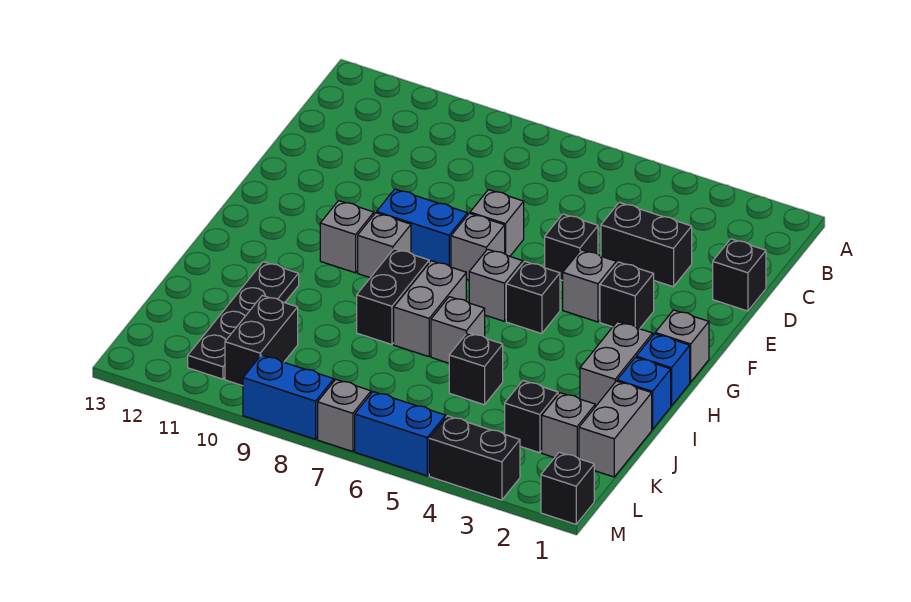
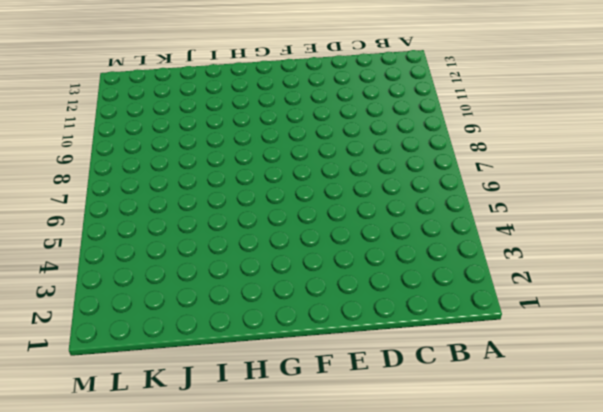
none -> black 1x1 brick [713,239,766,311]
none -> black 1x2 brick [601,202,692,287]
none -> black 1x1 brick [545,214,598,281]
none -> grey 1x1 brick [470,190,524,256]

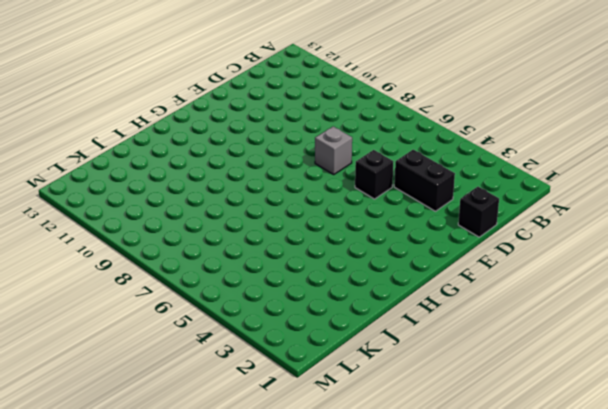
none -> black 1x1 brick [600,262,654,329]
none -> grey 1x1 brick [563,250,616,322]
none -> grey 1x1 brick [451,213,505,280]
none -> blue 1x2 brick [377,189,467,267]

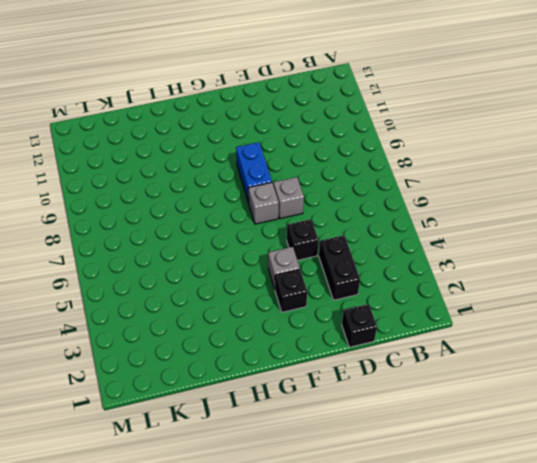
none -> grey 1x1 brick [655,310,709,382]
none -> black 1x1 brick [506,261,560,334]
none -> grey 1x1 brick [469,249,523,321]
none -> grey 1x1 brick [358,213,411,278]

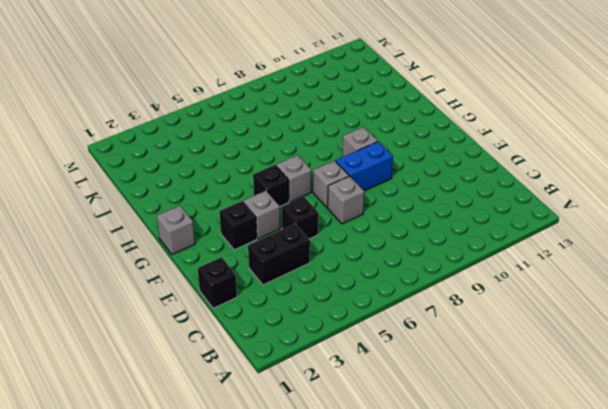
none -> grey 1x1 brick [320,201,374,273]
none -> blue 1x1 brick [636,334,690,406]
none -> grey 1x2 brick [580,322,653,407]
none -> grey 1x2 brick [394,261,466,357]

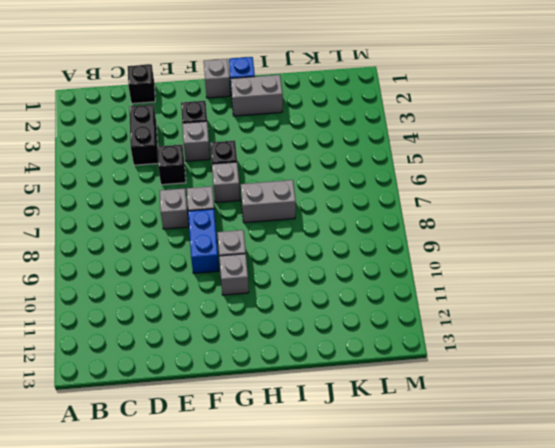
none -> black 1x2 brick [357,249,429,345]
none -> blue 1x1 brick [617,357,671,430]
none -> grey 1x1 brick [431,297,485,363]
none -> black 1x4 plate [188,262,299,379]

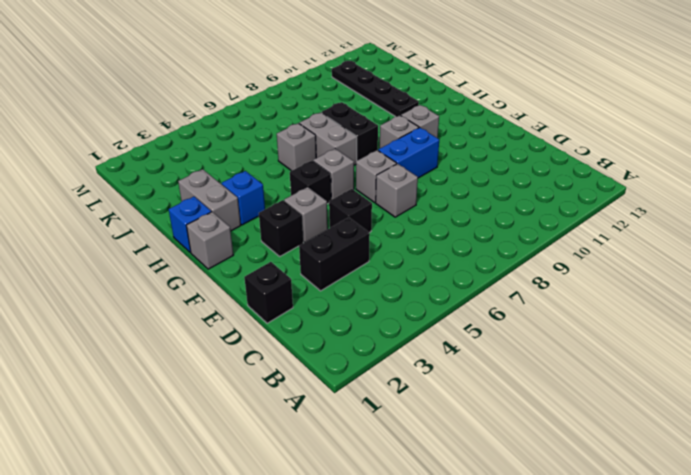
blue 1x1 brick [222,171,265,225] -> blue 1x1 brick moved to [617,357,671,430]
none -> grey 1x2 brick [579,381,652,477]
none -> black 1x1 brick [449,333,503,405]
none -> grey 1x1 brick [542,393,595,459]
none -> black 1x1 brick [505,381,558,453]

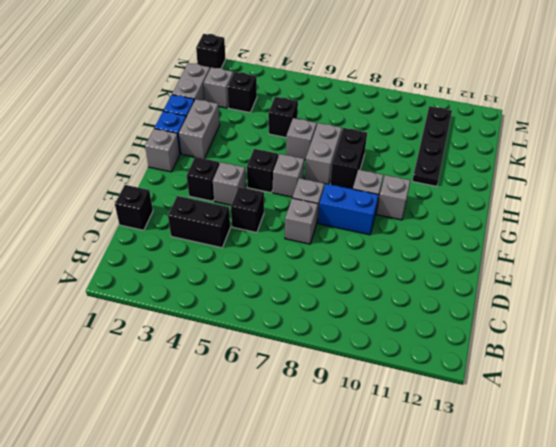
none -> black 1x2 brick [225,295,298,386]
none -> black 1x2 brick [429,416,520,500]
none -> blue 1x2 brick [355,392,446,476]
none -> grey 1x1 brick [318,379,371,452]

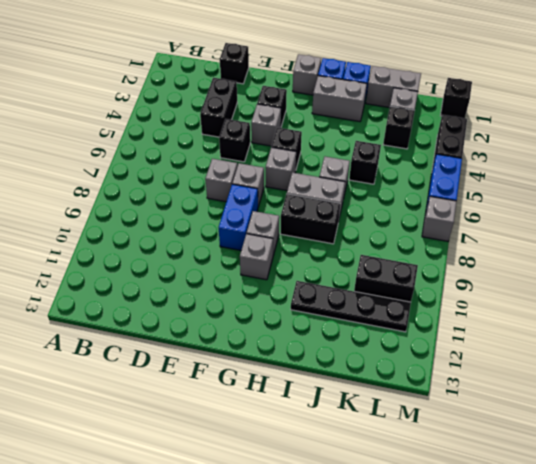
none -> blue 1x2 brick [243,355,334,439]

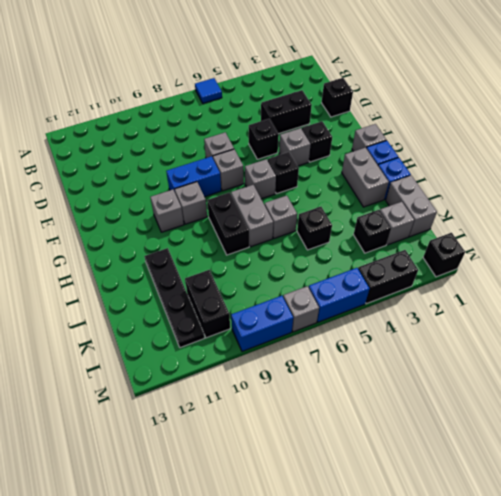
blue 1x1 tile [195,78,222,103] -> none

